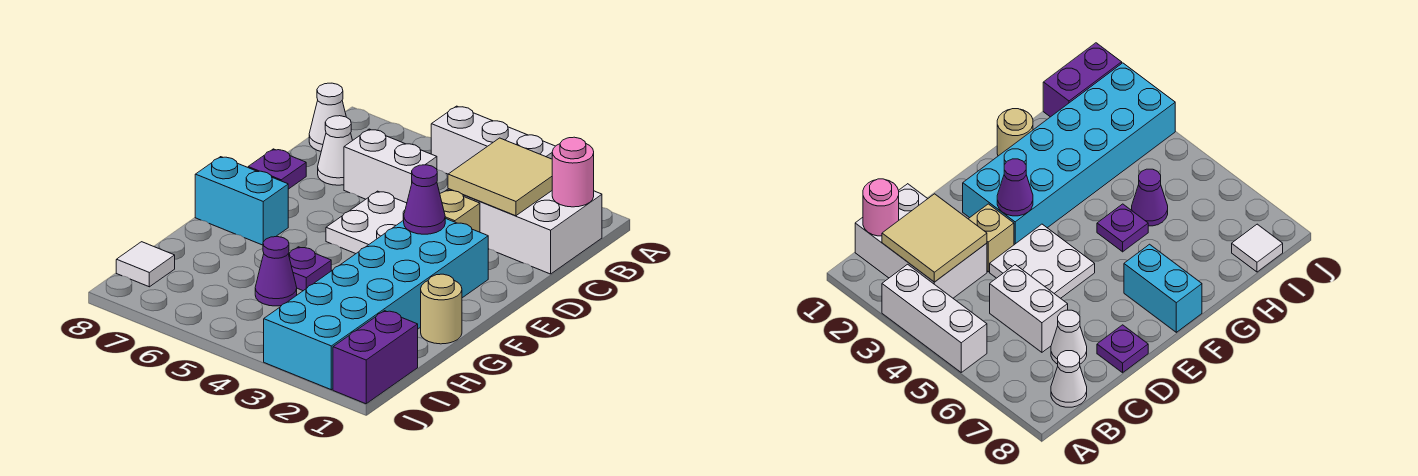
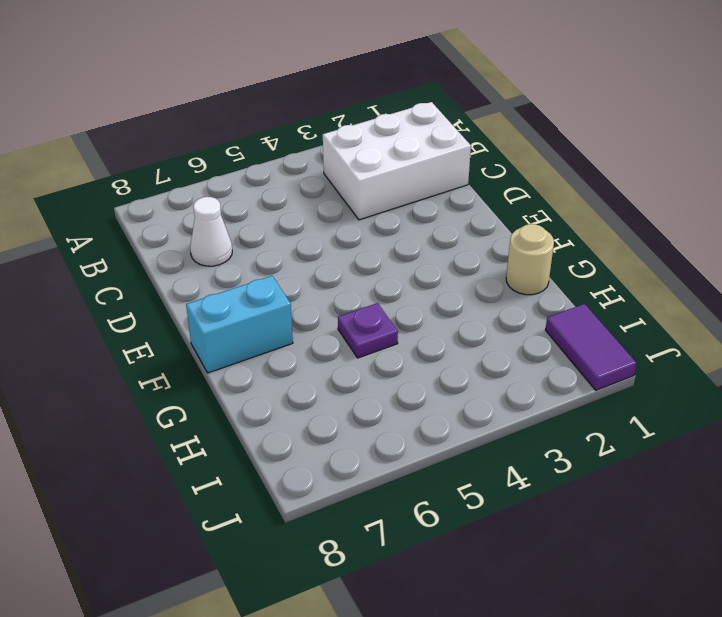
purple 1x2 tile [545,304,637,390] -> purple 1x2 brick [333,311,418,404]
none -> white 1x3 brick [431,106,555,174]
none -> white 1x1 cone [309,83,346,151]
none -> white 1x2 brick [344,129,437,203]

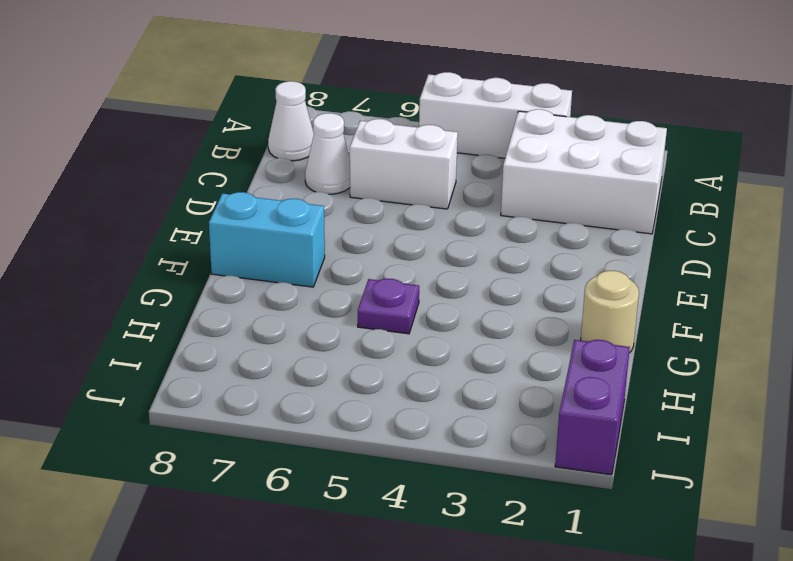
none -> tan 1x1 brick [440,190,480,232]
none -> white 2x2 plate [326,191,407,254]
none -> purple 1x1 plate [248,149,306,189]

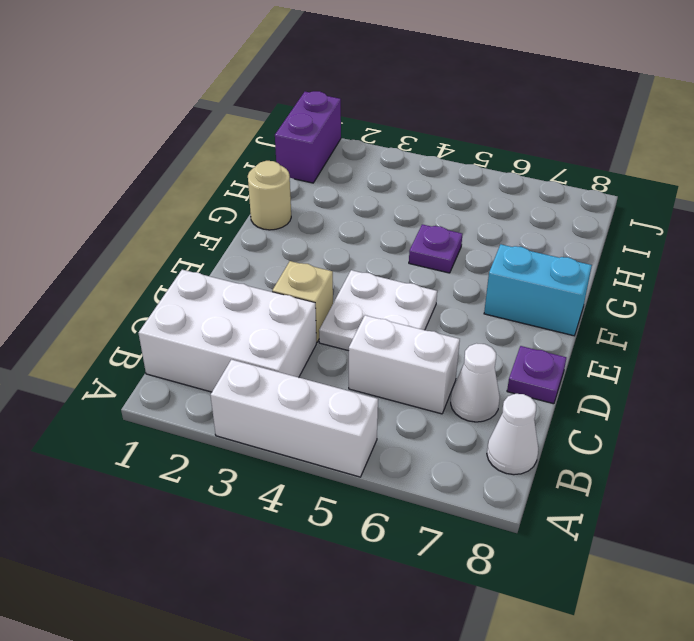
none -> cyan 2x6 brick [264,218,488,390]
none -> purple 1x1 cone [255,237,297,306]
none -> white 1x1 tile [116,242,175,287]

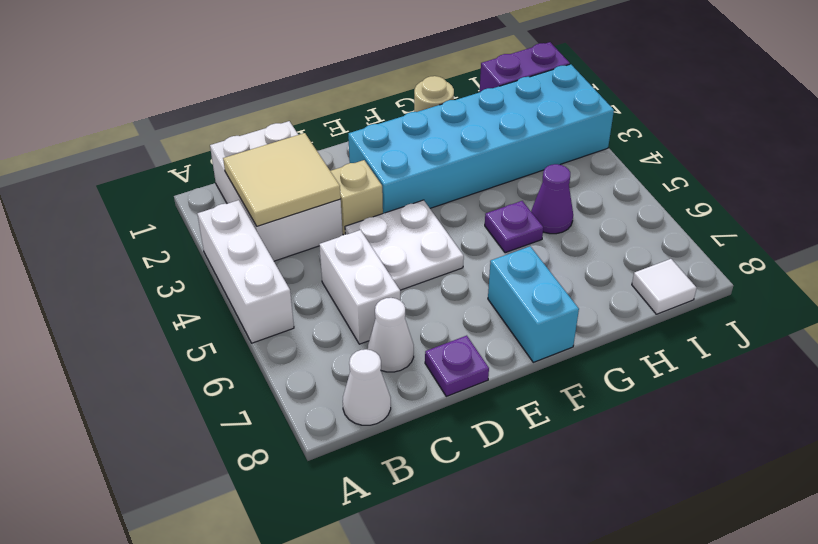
none -> pink 1x1 round brick [552,137,594,207]
none -> purple 1x1 cone [404,165,445,234]

